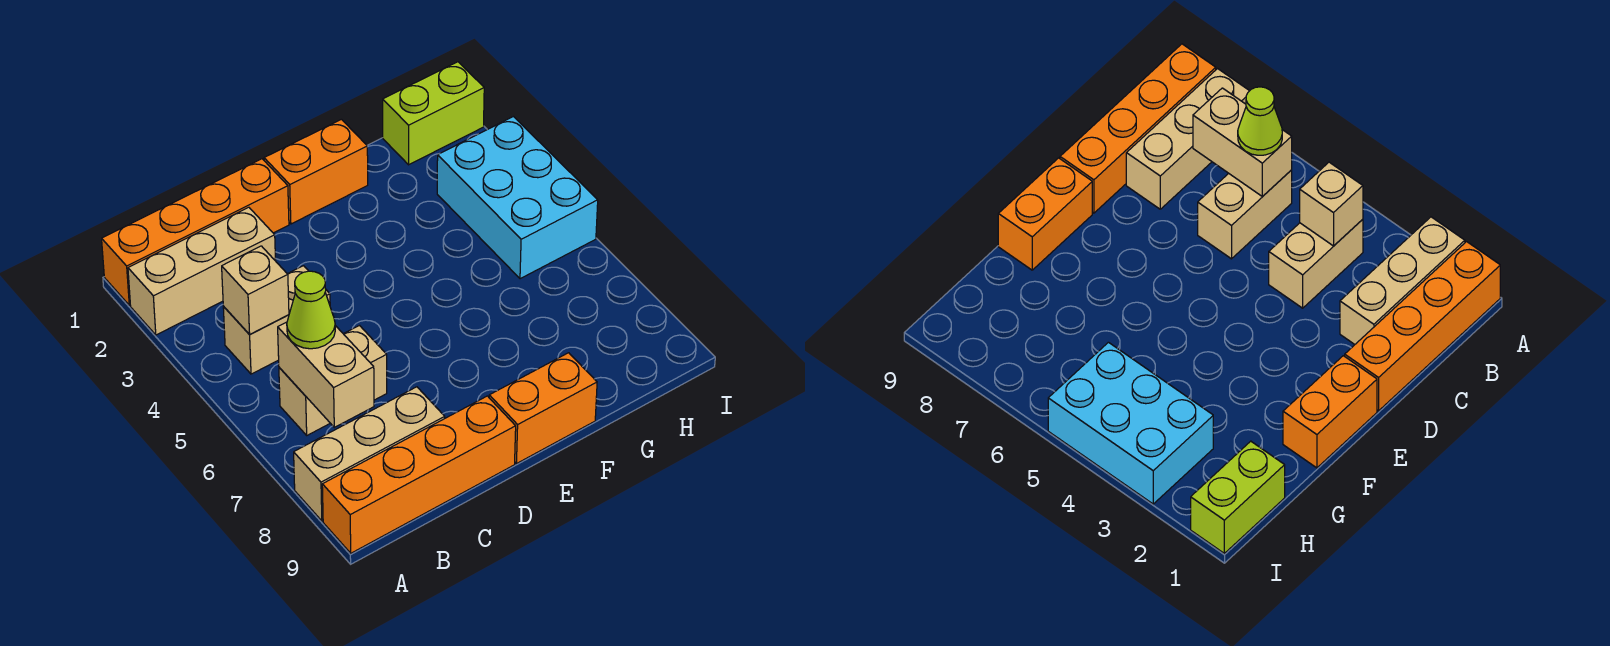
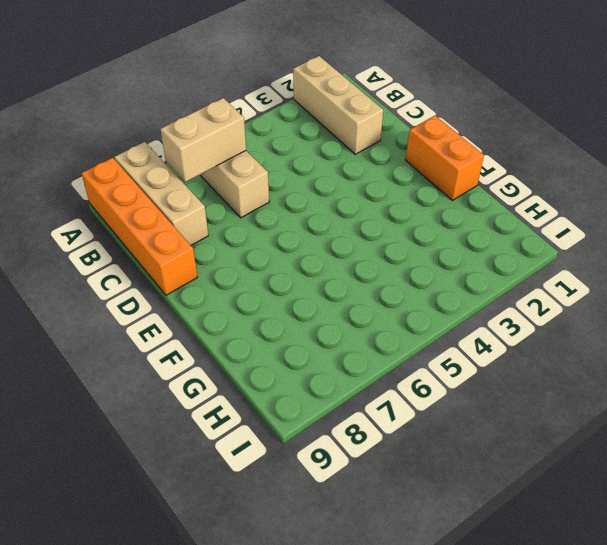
none -> orange 1x4 brick [102,159,289,305]
none -> tan 1x2 brick [223,266,330,374]
none -> orange 1x2 brick [489,353,597,464]

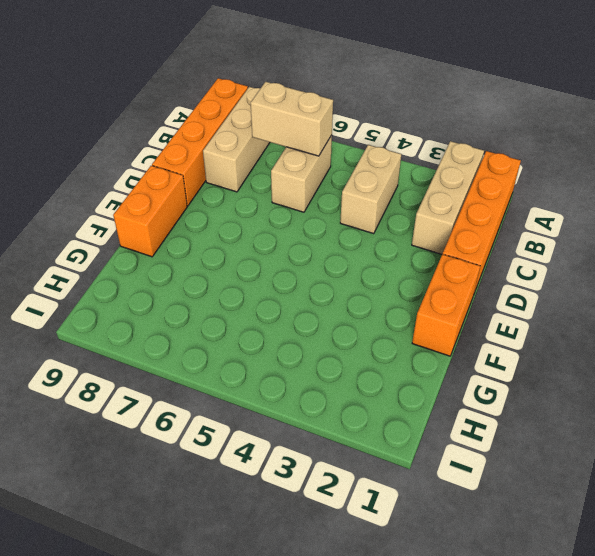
none -> lime 1x2 brick [383,62,484,165]
none -> cyan 2x3 brick [437,117,598,279]
none -> tan 1x1 brick [222,246,289,335]

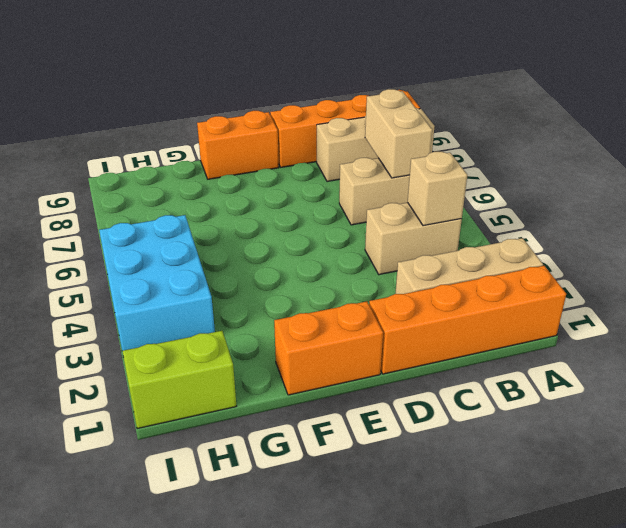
none -> lime 1x1 cone [287,271,335,349]

